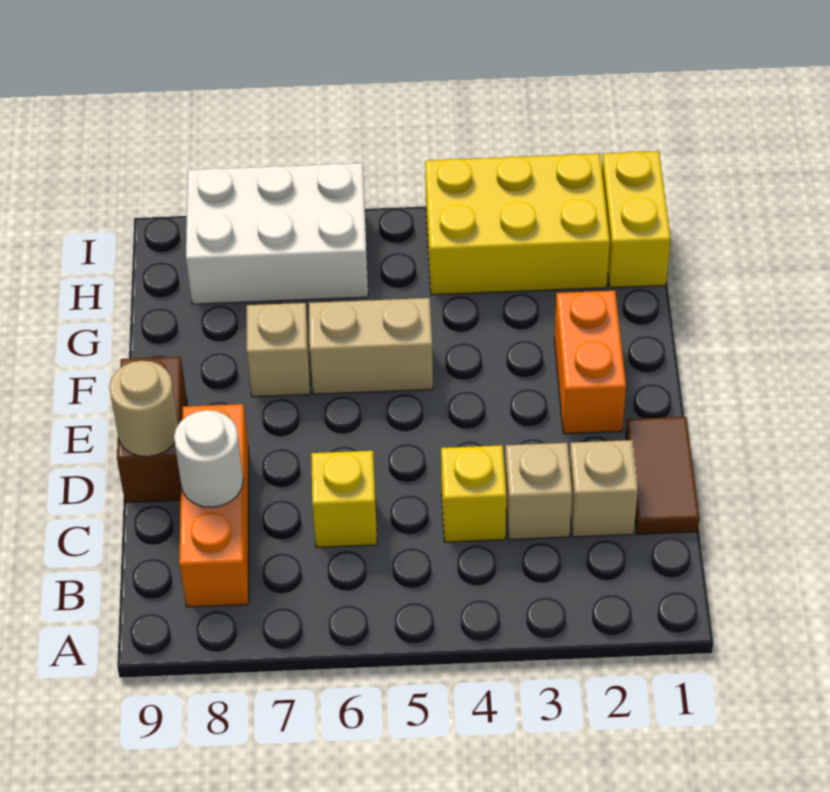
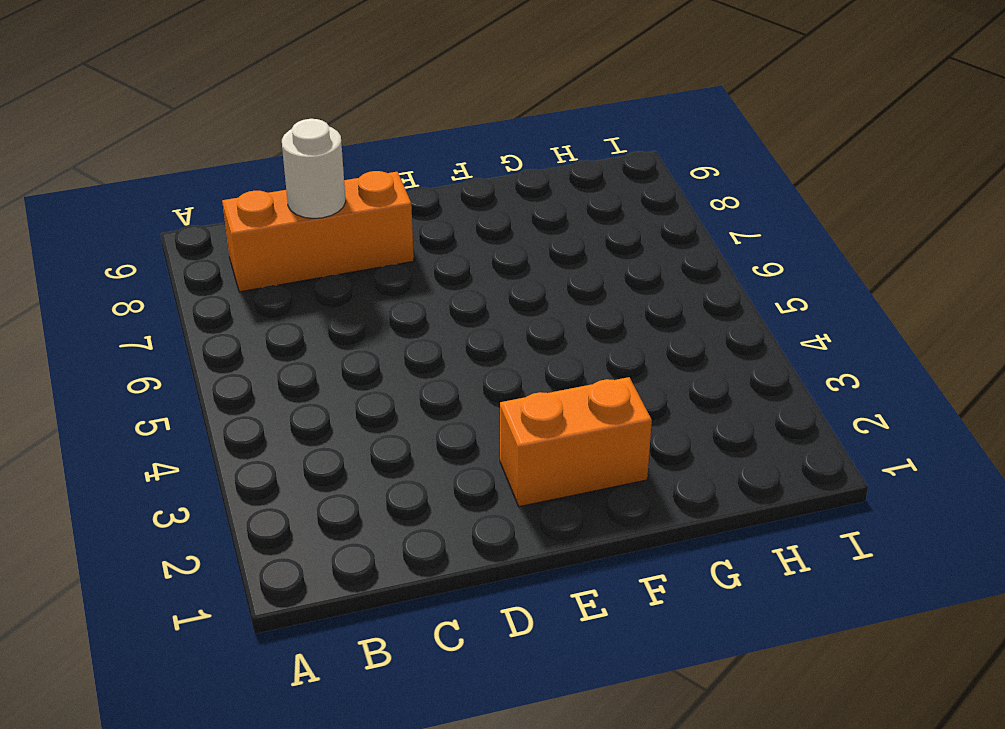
none -> brown 1x2 tile [626,417,699,534]
none -> tan 1x1 brick [569,440,638,537]
none -> tan 1x1 brick [505,443,572,540]

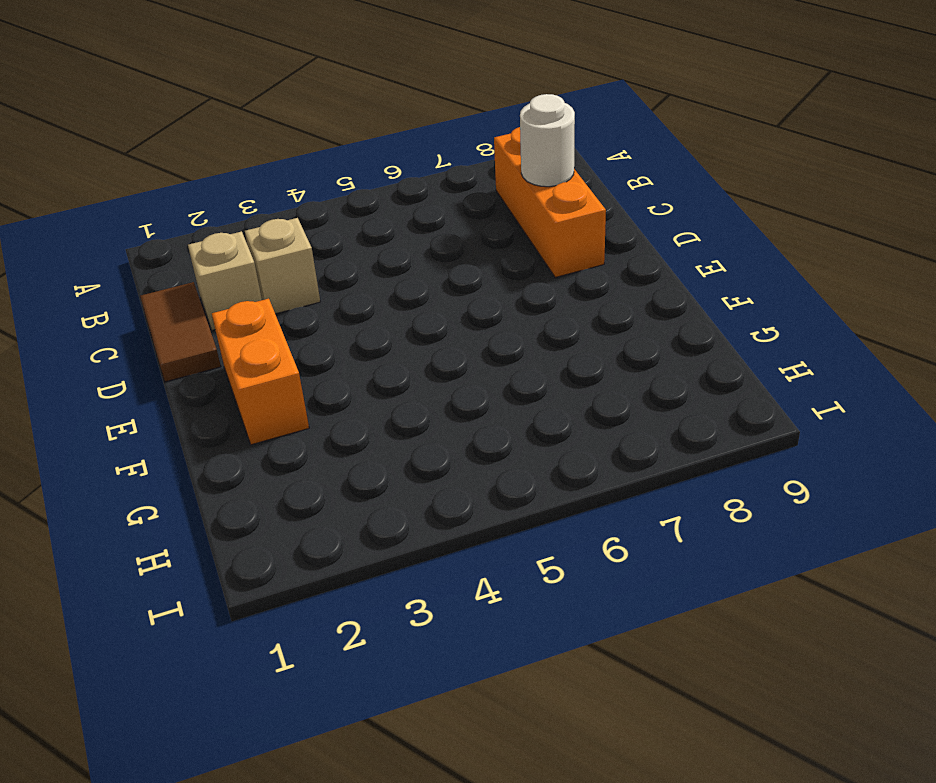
none -> yellow 1x1 brick [441,445,506,542]
none -> yellow 1x1 brick [311,451,377,547]
none -> brown 1x2 brick [117,357,187,503]

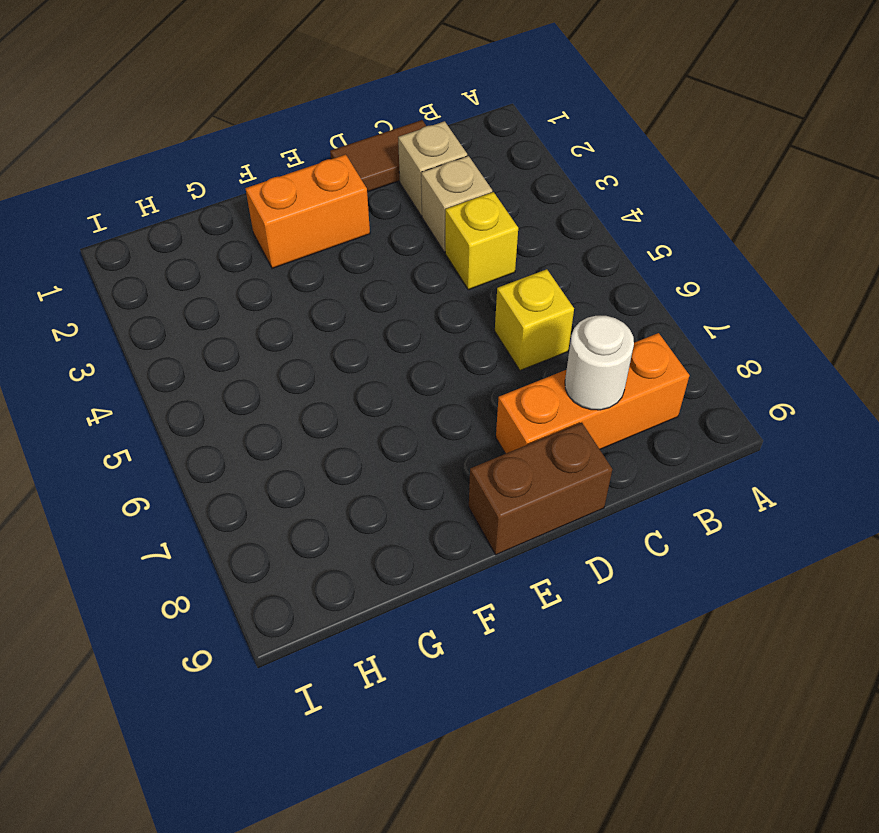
none -> tan 1x2 brick [309,298,433,394]
none -> tan 1x1 brick [247,303,310,397]
none -> yellow 1x2 brick [602,151,671,288]

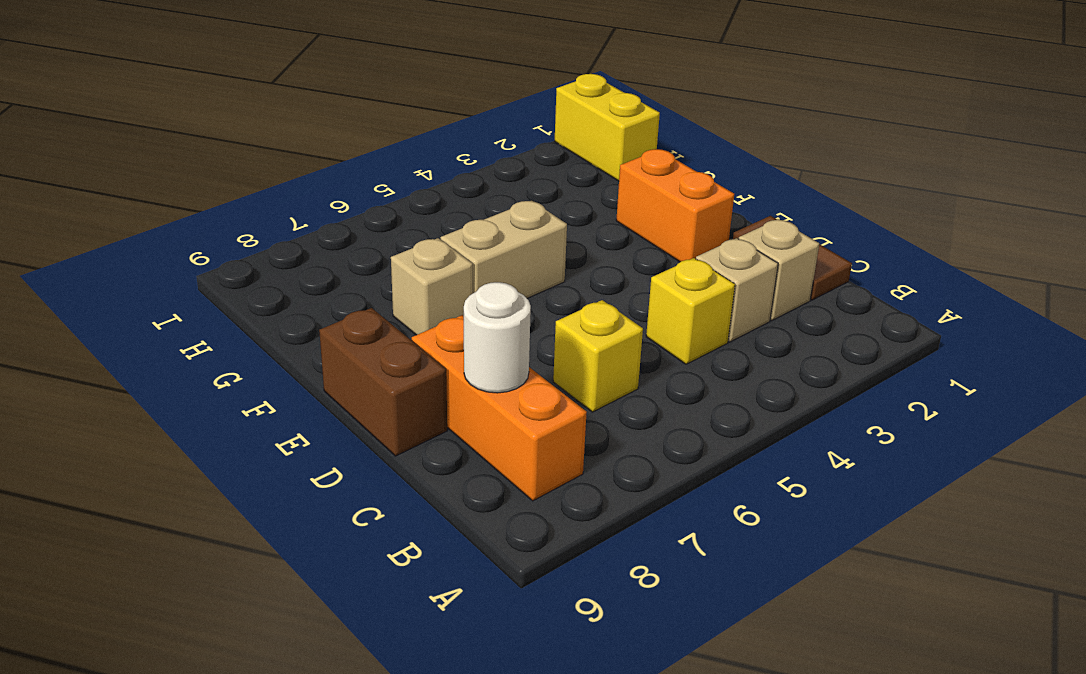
none -> yellow 2x3 brick [425,154,610,295]
none -> white 2x3 brick [186,163,368,304]
none -> tan 1x1 round brick [109,361,178,457]

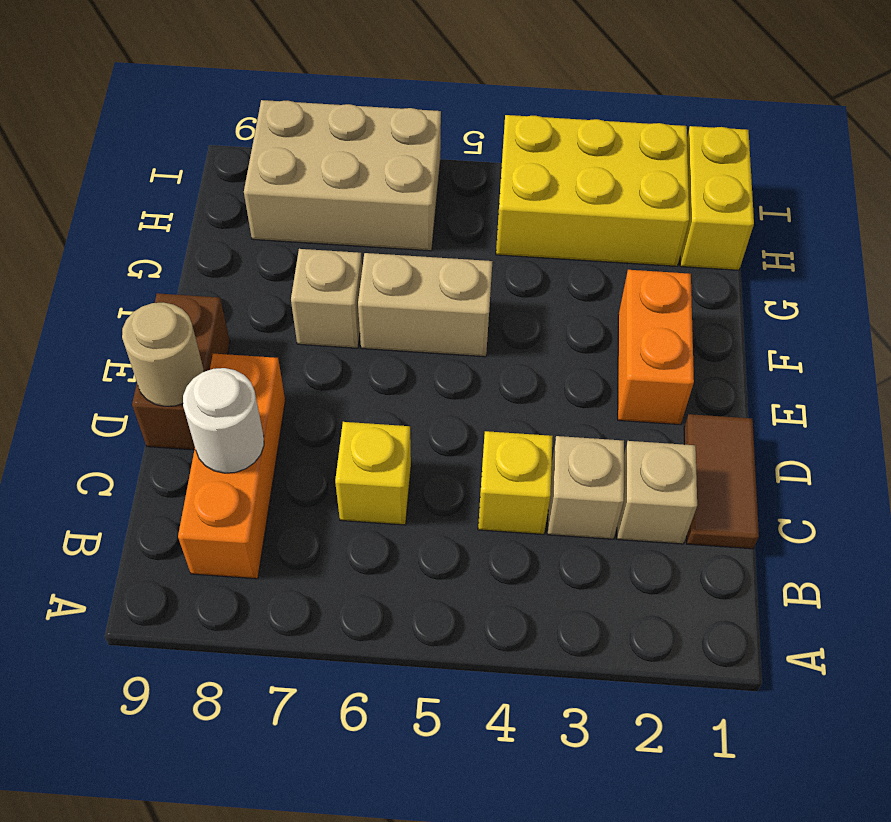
tan 2x3 brick [244,100,441,251] -> white 2x3 brick [186,163,368,304]

